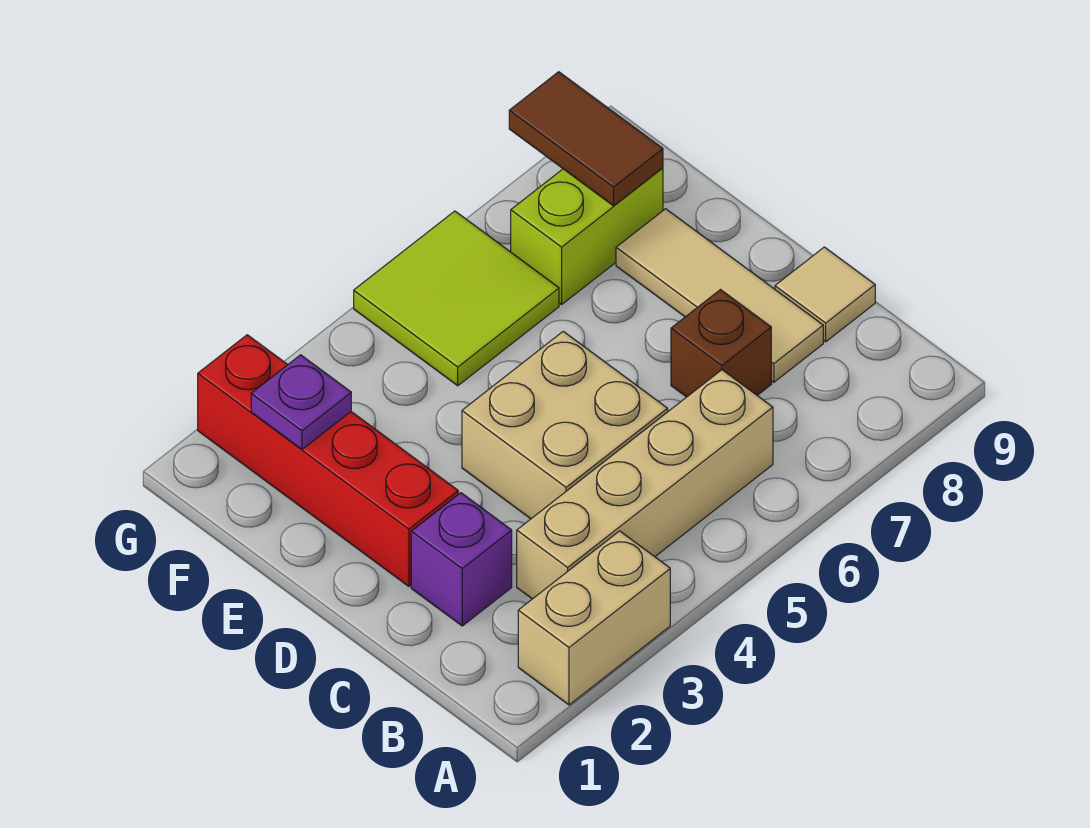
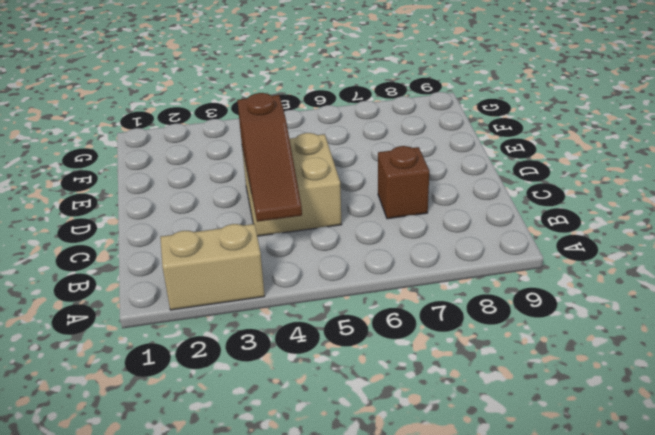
brown 1x3 slope [237,93,302,222] -> none
none -> tan 1x4 brick [517,370,773,599]
none -> purple 1x1 brick [411,493,512,626]
none -> tan 1x3 tile [616,209,823,382]

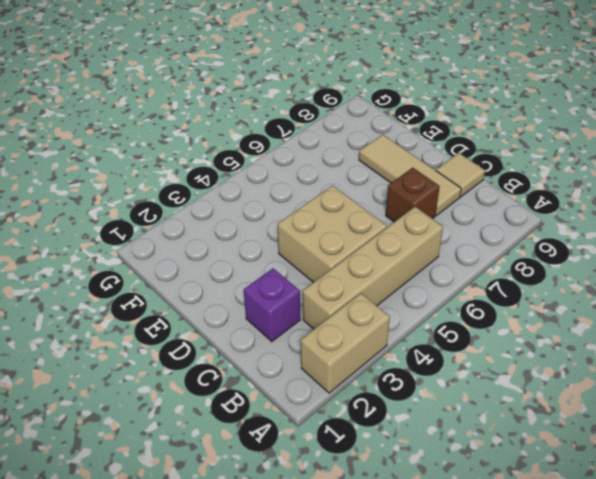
none -> red 1x4 brick [198,335,458,586]
none -> lime 2x2 tile [354,211,559,386]
none -> lime 1x2 brick [511,168,663,304]

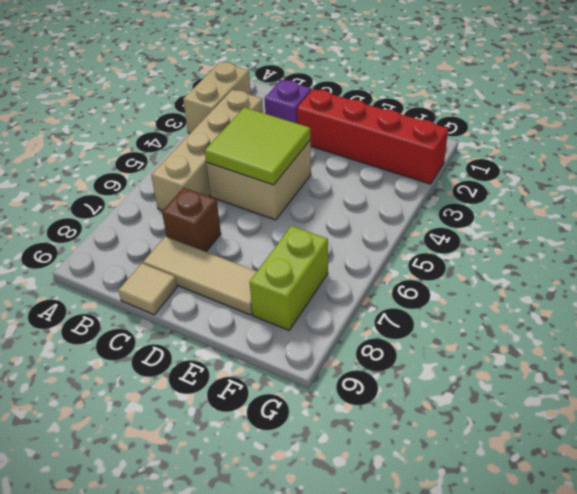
lime 2x2 tile [205,107,310,185] -> lime 2x2 tile moved to [354,211,559,386]
none -> purple 1x1 plate [251,355,351,449]
none -> brown 1x2 tile [509,72,663,206]

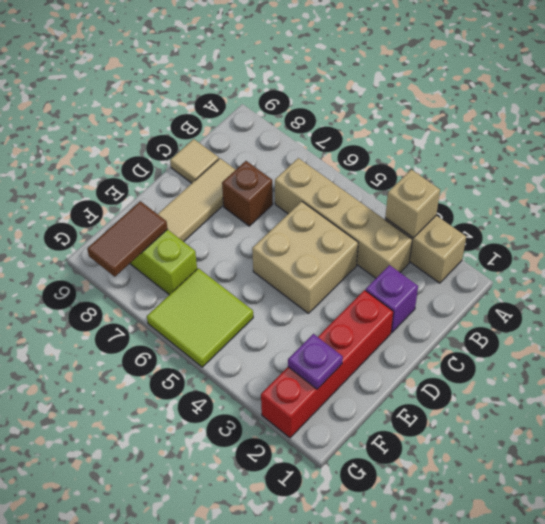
tan 1x1 brick [385,170,440,238] -> none

